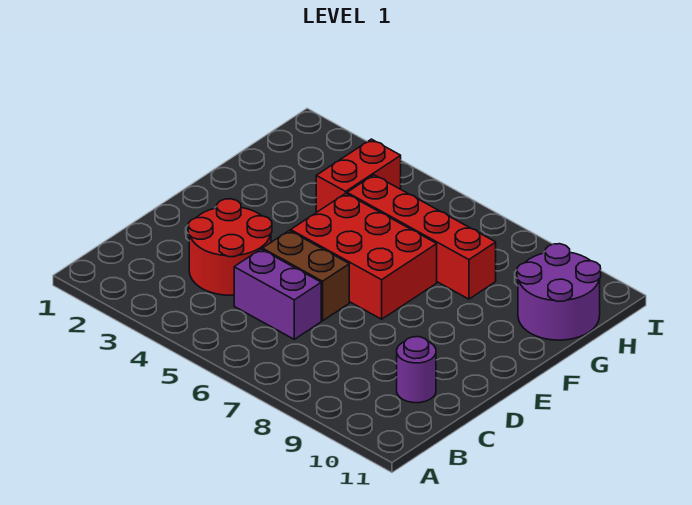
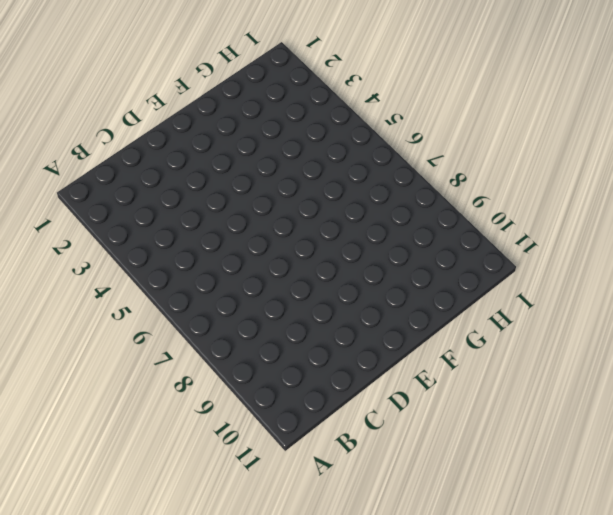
none -> red 2x2 round brick [188,199,272,295]
none -> purple 1x2 brick [234,249,321,339]

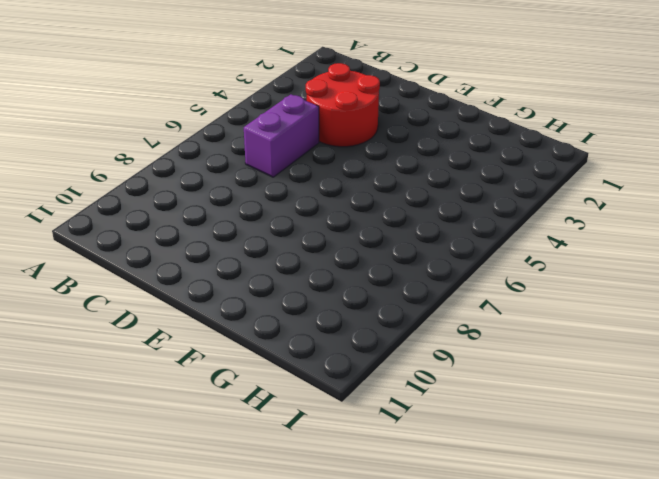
none -> purple 1x1 round brick [397,337,436,403]
none -> brown 1x2 brick [262,231,349,321]

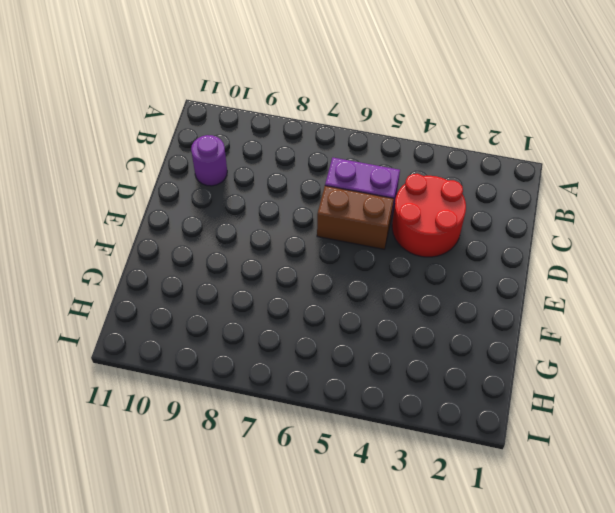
none -> red 2x3 brick [291,193,437,319]
none -> red 1x2 brick [316,139,401,212]

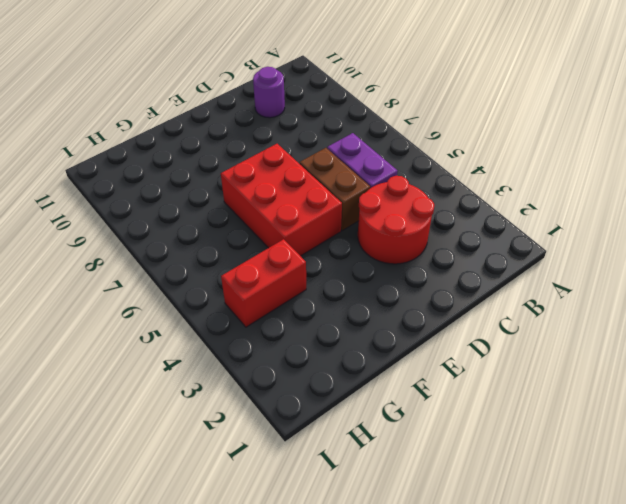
none -> red 1x4 brick [347,175,496,299]
none -> purple 2x2 round brick [517,244,601,340]

